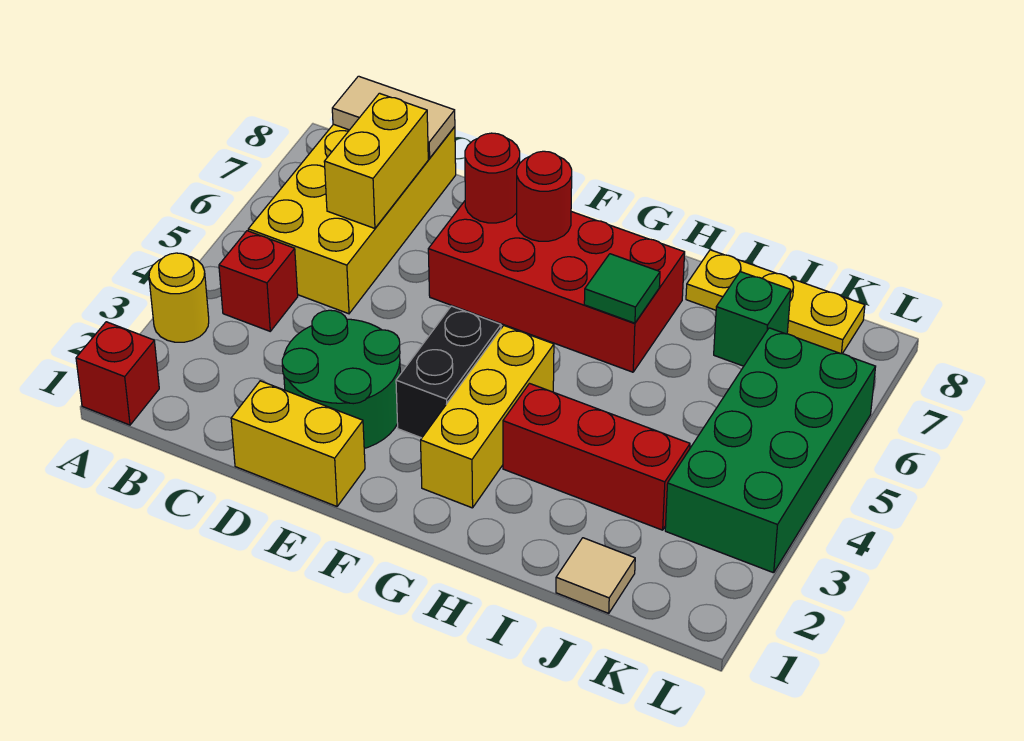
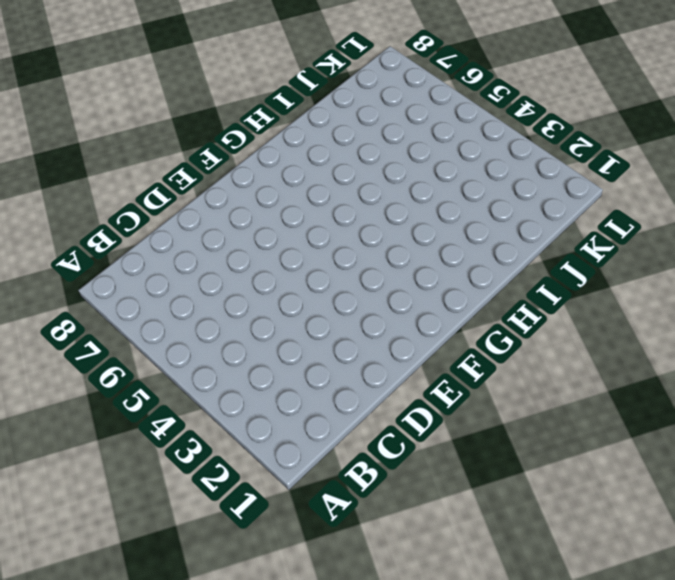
none -> red 1x1 brick [76,322,159,425]
none -> yellow 1x1 round brick [149,253,209,342]
none -> red 1x1 brick [219,231,298,331]

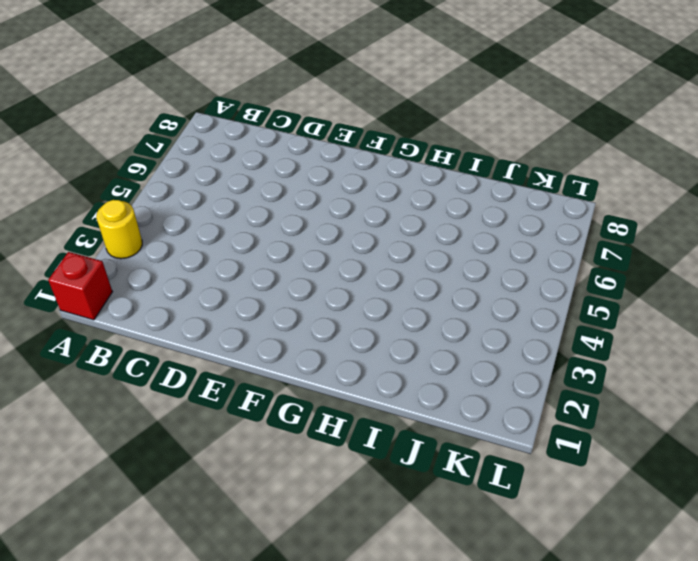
none -> red 1x1 brick [219,231,298,331]
none -> yellow 2x4 brick [248,124,456,314]
none -> yellow 1x2 brick [231,381,365,506]

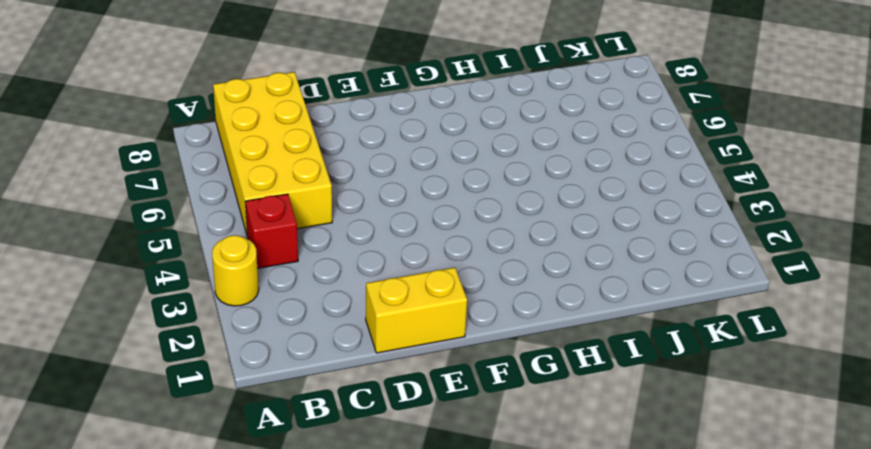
none -> red 1x1 brick [76,322,159,425]
none -> green 2x2 round brick [282,310,400,448]
none -> red 2x4 brick [428,201,685,372]

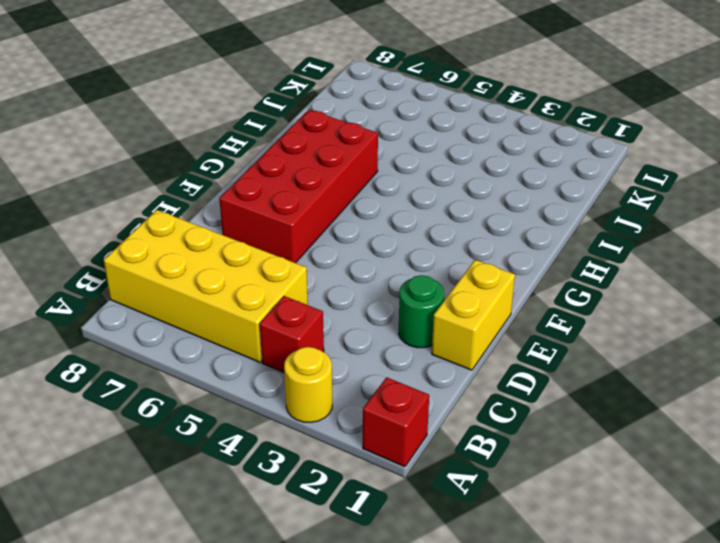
green 1x1 round brick [398,275,444,348] -> green 2x2 round brick [282,310,400,448]
none -> black 1x2 brick [396,306,501,438]
none -> yellow 1x3 brick [421,326,554,508]
none -> red 1x3 brick [503,384,690,530]

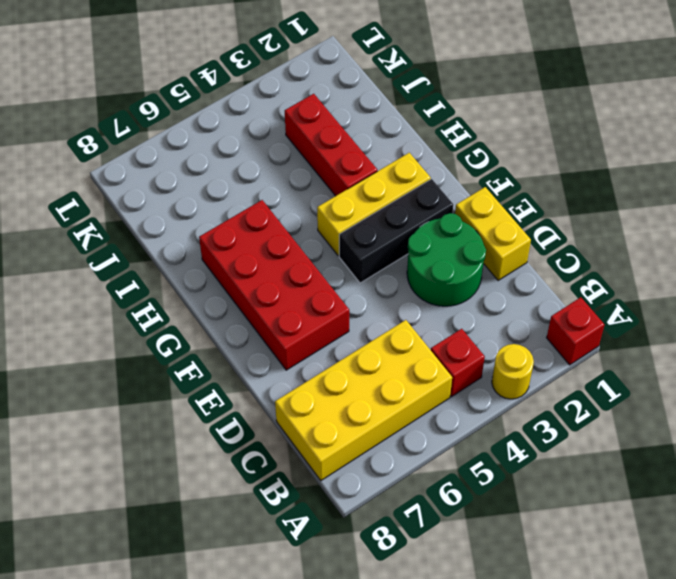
black 1x3 brick [339,179,453,283] -> black 1x2 brick [396,306,501,438]
none -> yellow 1x3 plate [686,250,865,354]
none -> tan 1x1 tile [556,538,635,613]
none -> green 1x1 brick [714,272,791,366]

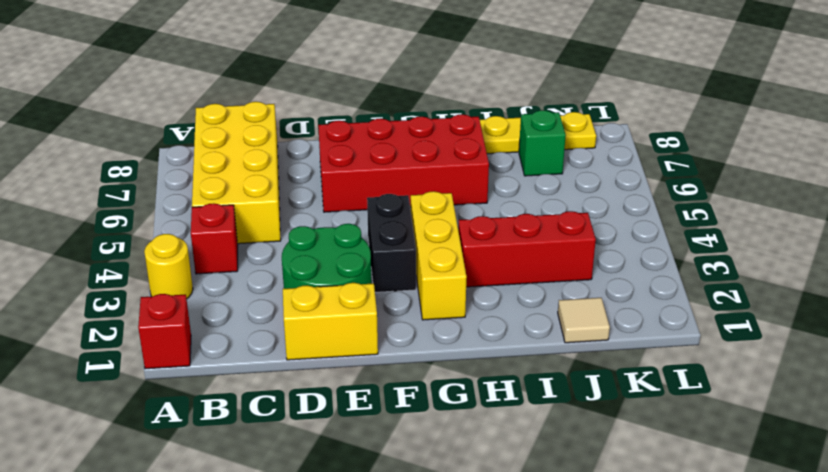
none -> green 2x4 brick [665,328,876,573]
none -> tan 1x2 tile [332,76,455,158]
none -> yellow 1x2 brick [324,93,428,228]

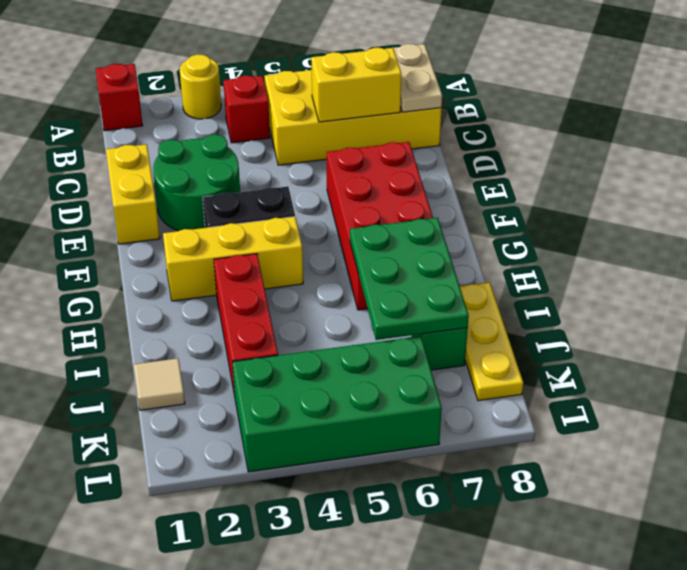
tan 1x2 plate [394,44,442,112] -> tan 1x2 tile [332,76,455,158]
green 2x3 plate [350,218,469,340] -> green 1x1 tile [584,254,660,323]
none -> red 1x1 round brick [465,133,520,223]
none -> red 1x1 round brick [517,151,572,241]

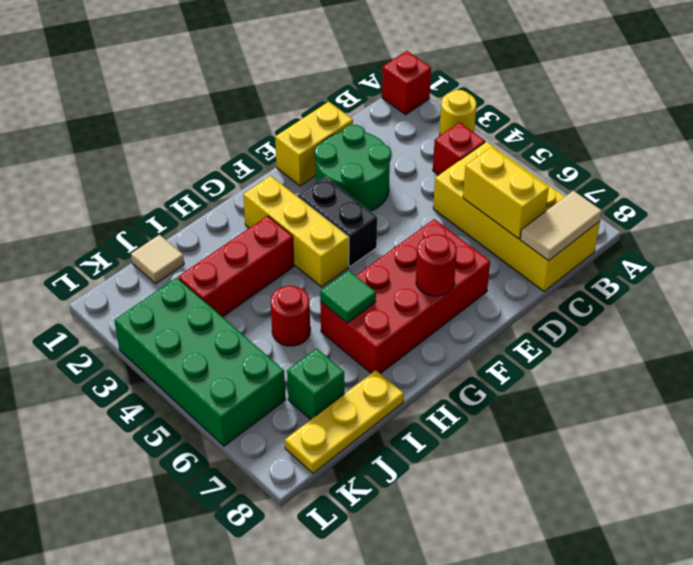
red 1x1 round brick [271,286,310,346] -> red 1x1 round brick moved to [465,133,520,223]

